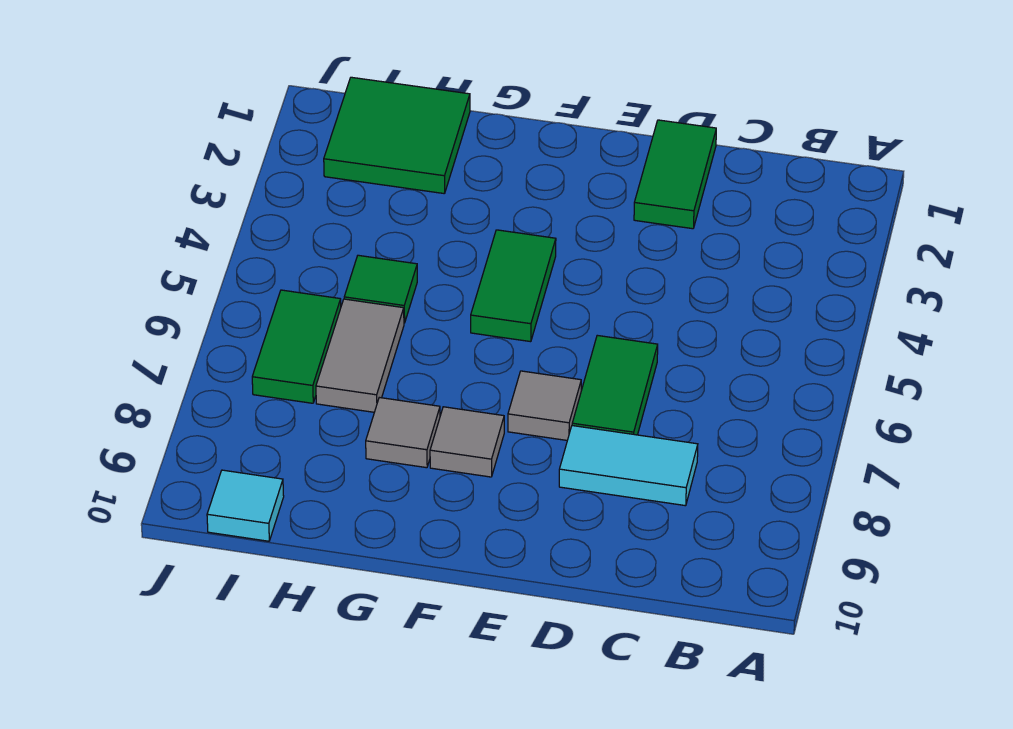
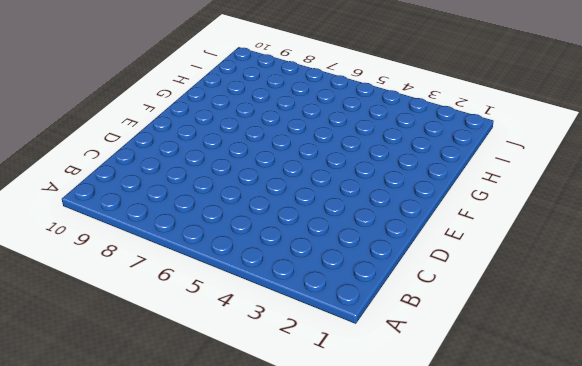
none -> cyan 1x2 tile [559,426,698,506]
none -> green 1x2 tile [634,120,716,229]
none -> green 1x2 tile [572,335,658,435]

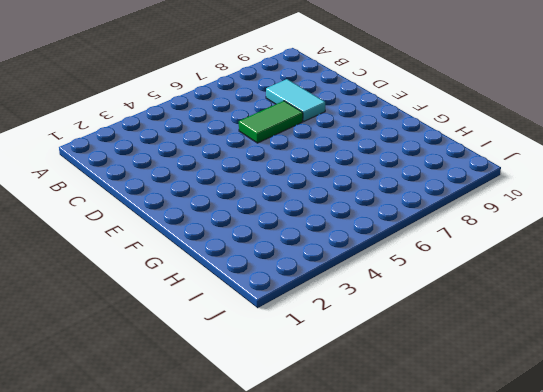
none -> green 1x2 tile [634,120,716,229]
none -> grey 1x1 tile [508,371,581,440]
none -> green 1x2 tile [471,230,556,342]

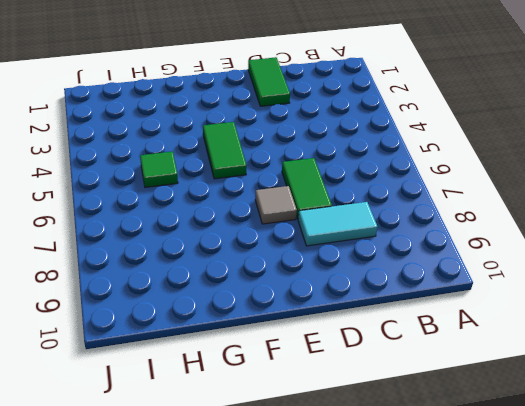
none -> grey 1x1 tile [430,407,504,477]
none -> grey 1x1 tile [366,397,440,468]
none -> green 2x2 tile [324,77,470,194]

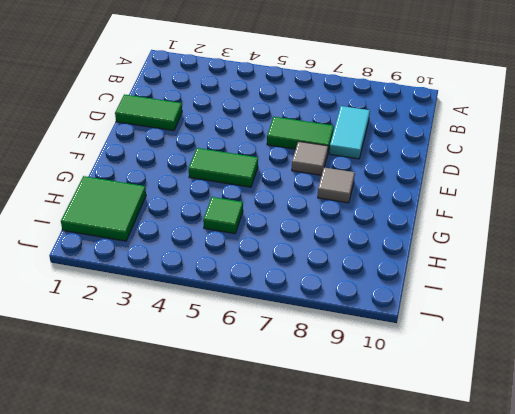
none -> grey 1x1 tile [366,397,440,468]
none -> grey 1x2 tile [316,299,404,412]
none -> green 1x2 tile [252,290,341,403]

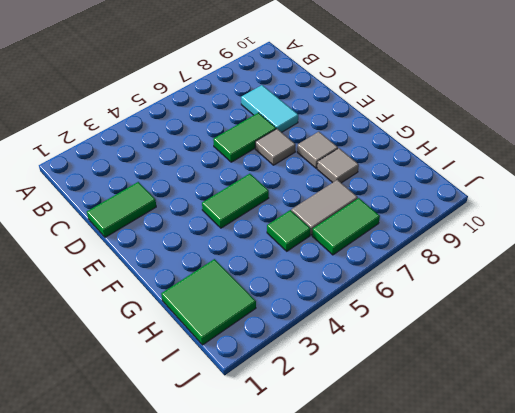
none -> cyan 1x1 tile [207,470,284,541]

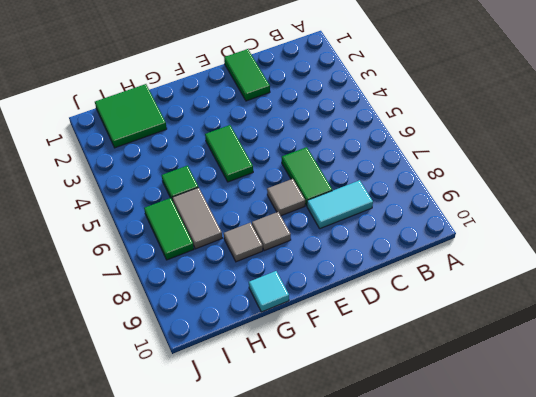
cyan 1x1 tile [249,271,289,312] -> cyan 1x1 tile moved to [207,470,284,541]

